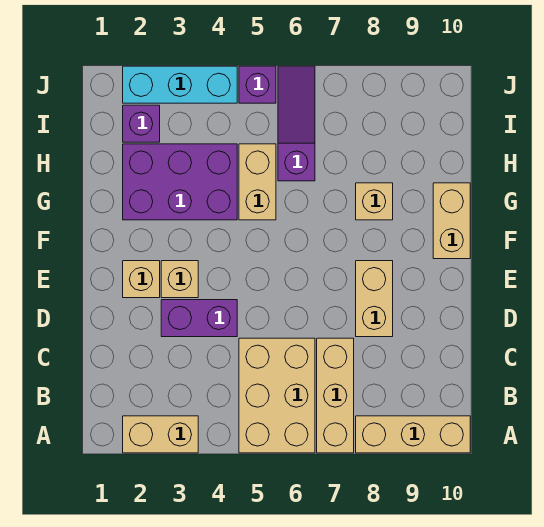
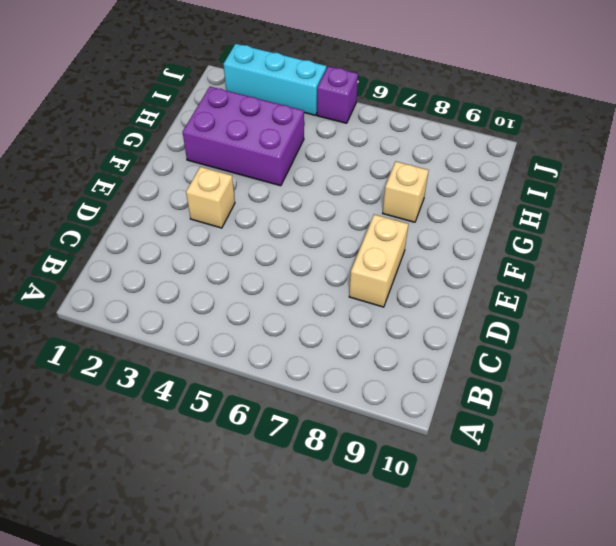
none -> tan 1x2 brick [123,416,198,453]
none -> tan 2x3 brick [239,338,315,453]
none -> tan 1x3 brick [317,338,354,453]

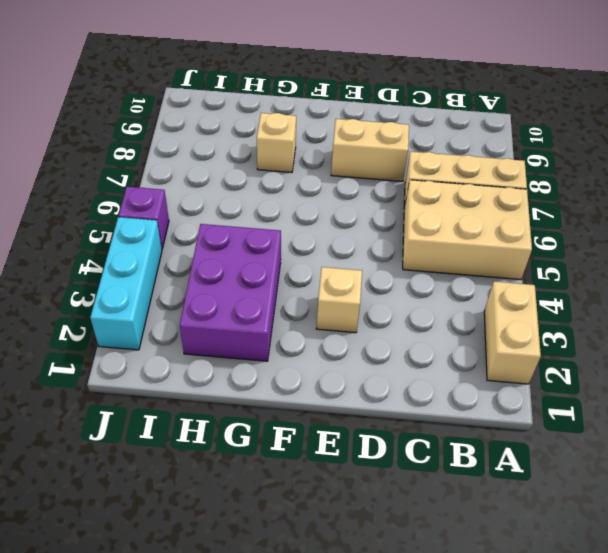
none -> tan 1x3 brick [356,416,470,453]
none -> purple 1x2 brick [161,300,237,337]
none -> tan 1x1 brick [123,261,160,298]

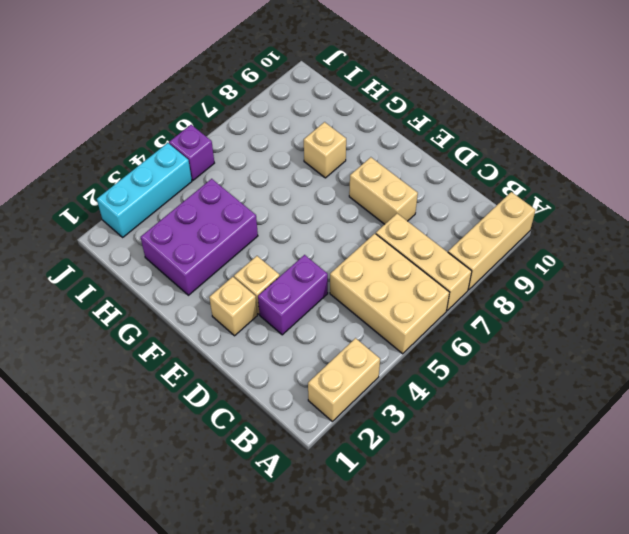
none -> tan 1x2 brick [433,183,470,259]
none -> tan 1x2 brick [239,144,276,220]
none -> purple 1x3 slope [278,66,315,181]

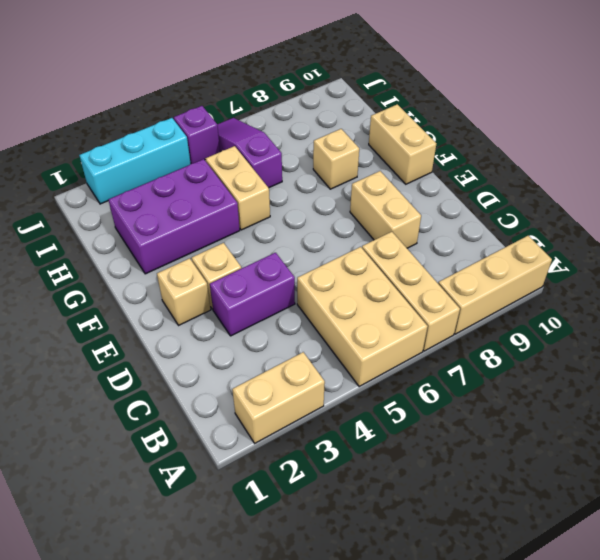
none -> purple 1x1 brick [123,105,160,142]

